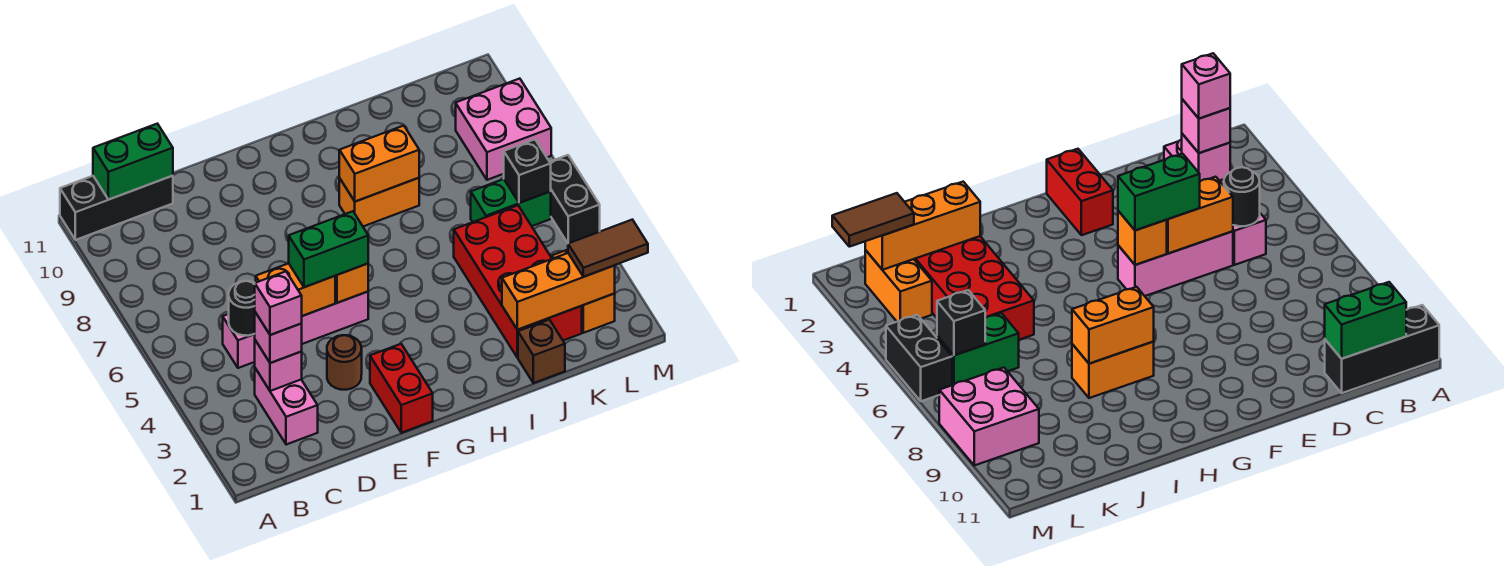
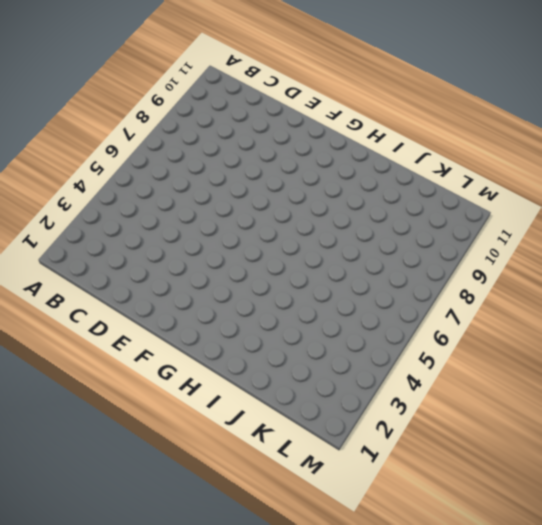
none -> black 1x3 brick [60,176,173,240]
none -> pink 1x2 brick [255,368,318,445]
none -> pink 1x1 brick [223,314,255,368]

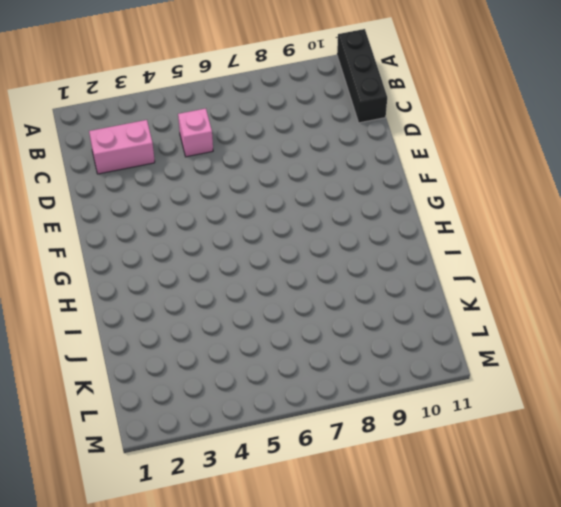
none -> pink 1x3 brick [301,292,368,344]
none -> brown 1x1 round brick [327,335,362,390]
none -> red 1x2 brick [370,344,433,433]

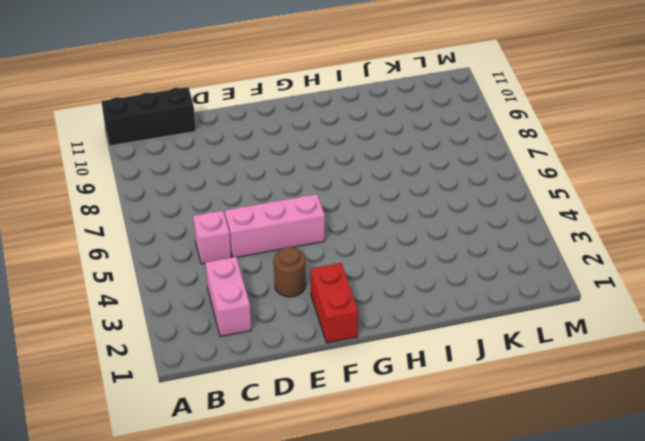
none -> orange 1x2 brick [339,178,419,226]
none -> brown 1x1 brick [518,320,565,383]
none -> red 2x4 brick [454,205,582,358]

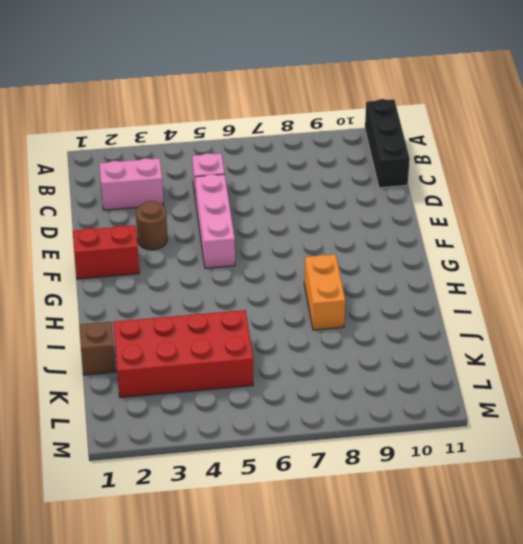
none -> green 1x2 brick [471,179,551,226]
none -> orange 1x2 brick [552,250,615,333]
none -> pink 2x2 brick [456,79,551,180]

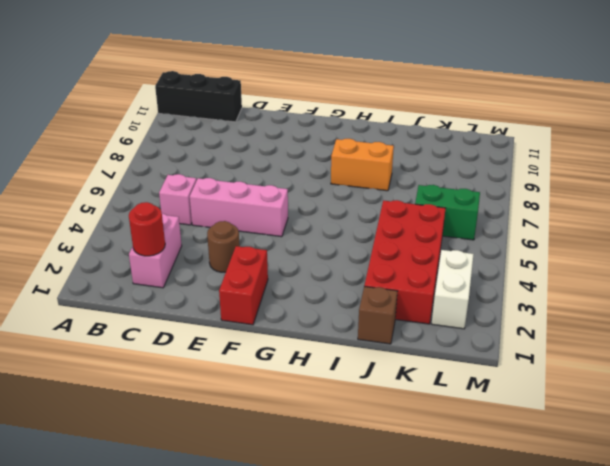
red 1x1 round brick [129,202,165,256] -> none
white 1x2 brick [432,250,474,329] -> orange 1x2 brick [552,250,615,333]
none -> pink 2x2 brick [456,79,551,180]
none -> black 1x2 brick [550,155,600,243]
none -> green 1x2 brick [93,124,173,200]

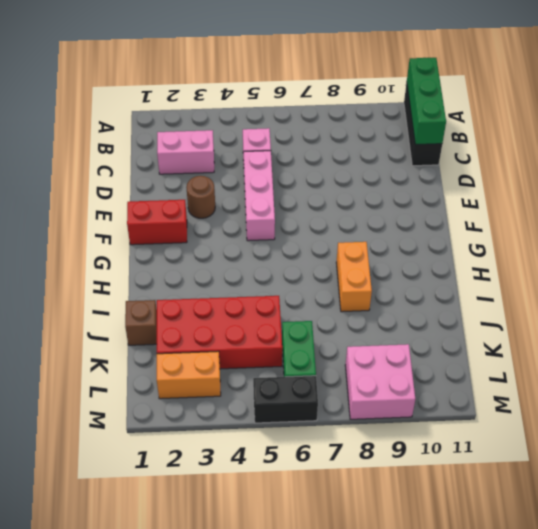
green 1x3 brick [407,58,446,145] -> green 1x2 brick [93,124,173,200]
none -> pink 1x1 brick [255,340,302,391]
none -> black 1x1 round brick [229,281,255,336]
none -> orange 1x2 brick [256,263,335,316]

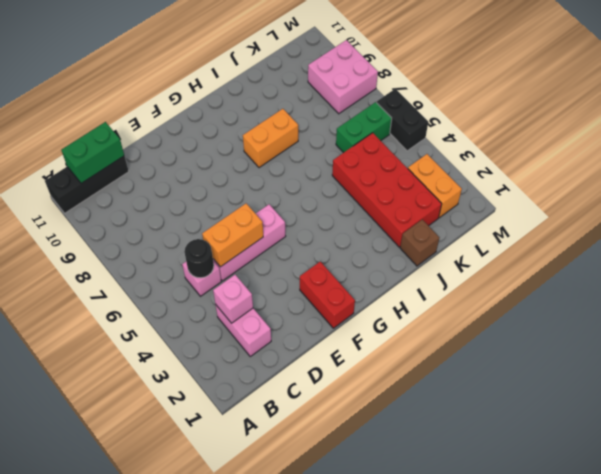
none -> brown 1x1 round brick [327,335,362,390]
none -> orange 1x1 brick [335,264,368,303]
none -> orange 1x2 brick [339,126,419,202]

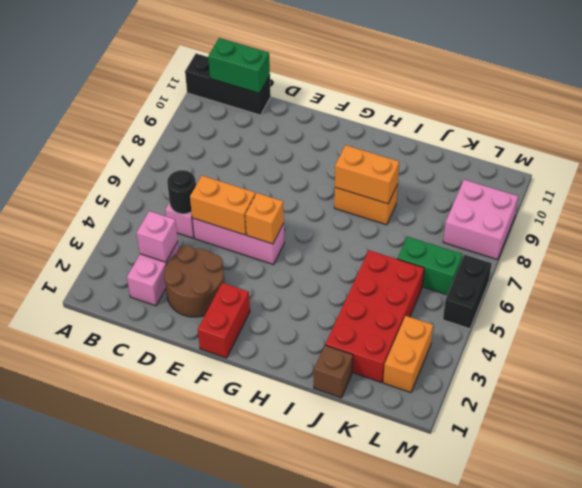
brown 2x2 round brick [164,246,225,317] -> brown 1x1 round brick [327,335,362,390]
none -> orange 1x3 brick [502,253,615,330]
none -> black 1x1 brick [504,139,551,203]
none -> pink 1x1 brick [255,312,302,363]

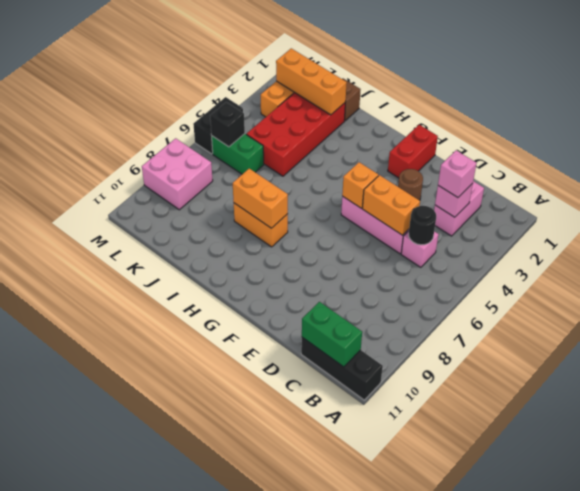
none -> green 1x2 brick [289,211,368,287]
none -> brown 1x2 tile [568,220,648,277]
none -> pink 1x1 brick [255,272,302,335]

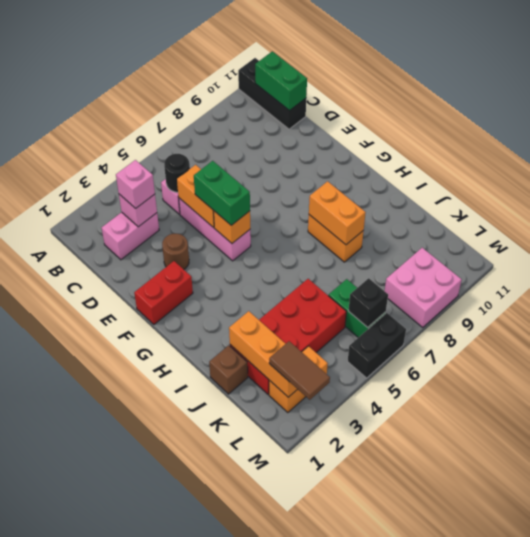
none -> pink 1x1 brick [255,272,302,335]

